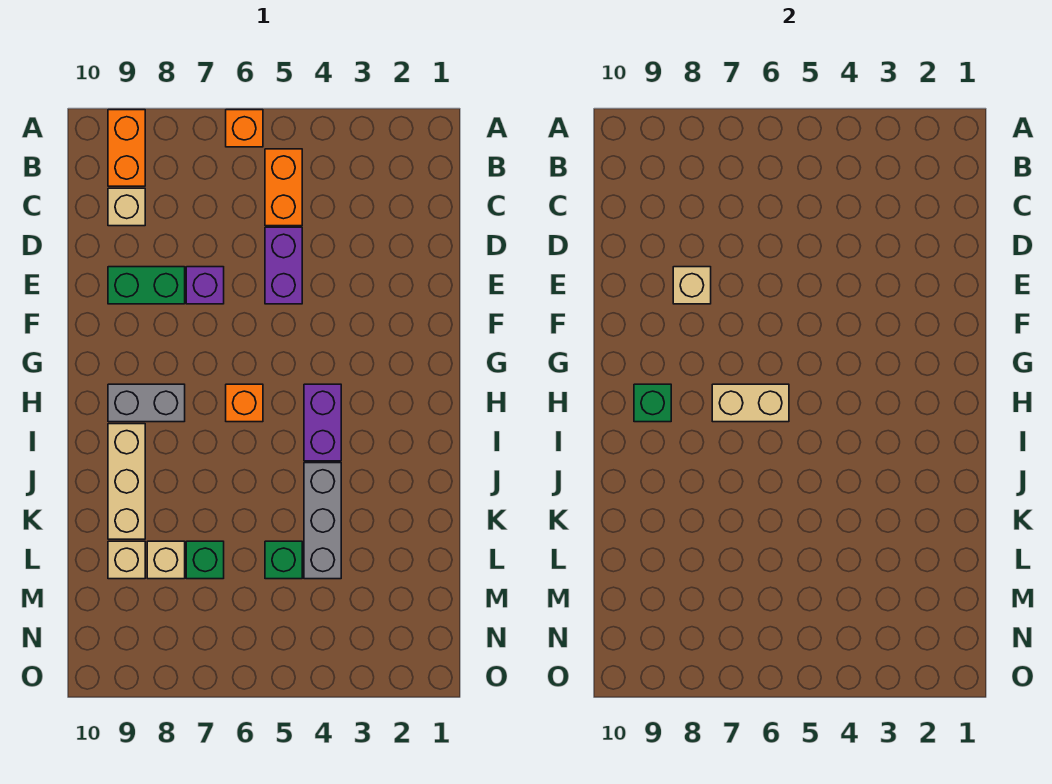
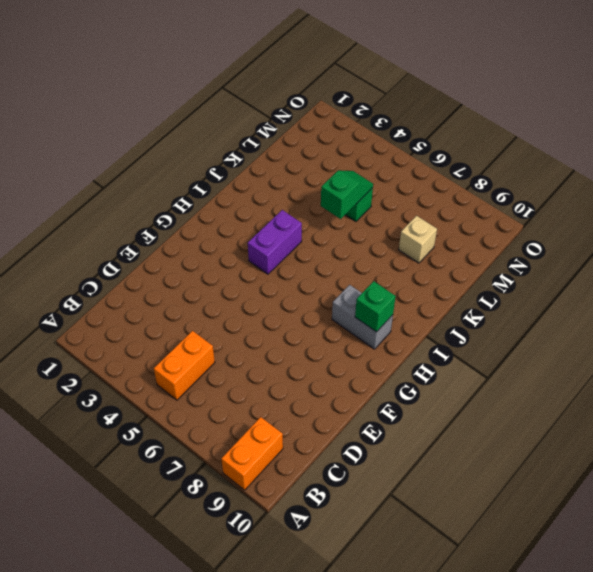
green 1x2 slope [321,170,373,219] -> none
none -> orange 1x1 brick [226,110,263,147]
none -> tan 1x1 brick [108,188,145,226]
none -> purple 1x2 brick [265,227,302,304]

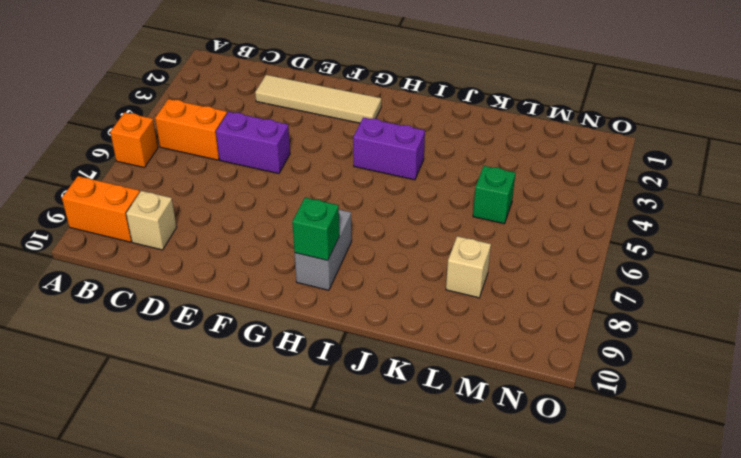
tan 1x4 tile [255,75,381,123] -> none
none -> purple 1x1 brick [186,267,224,304]
none -> green 1x2 brick [108,267,185,304]
none -> orange 1x1 brick [226,384,263,422]

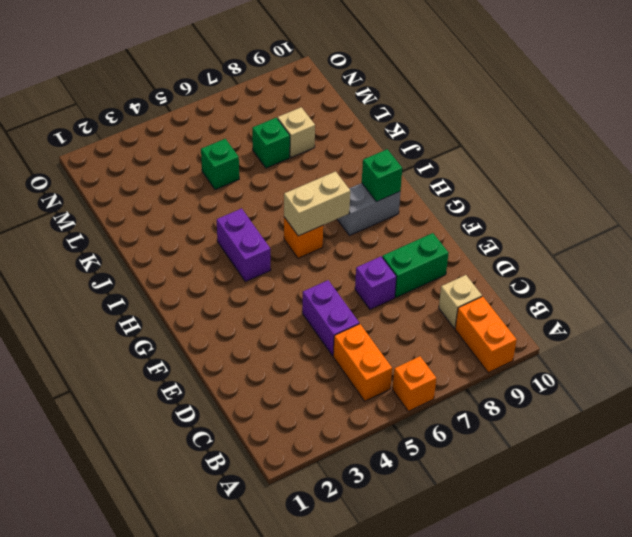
none -> tan 1x3 brick [108,424,145,539]
none -> grey 1x3 brick [304,463,341,579]
none -> tan 1x1 brick [108,541,145,579]

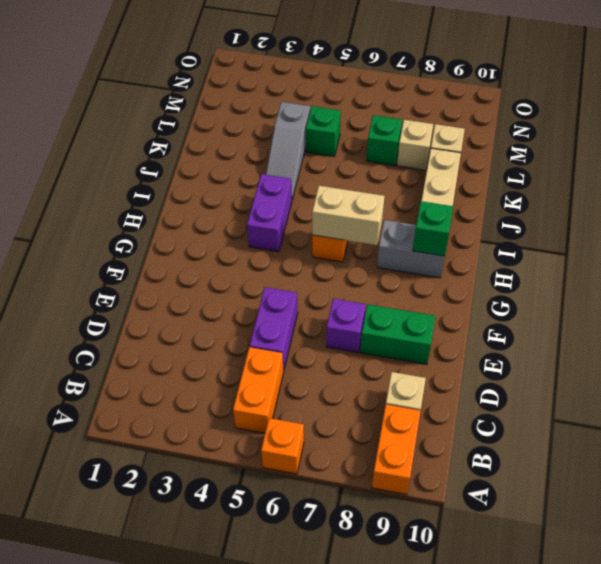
grey 1x3 slope [266,102,310,199] -> grey 1x3 brick [304,463,341,579]
none -> tan 1x1 brick [673,267,711,304]

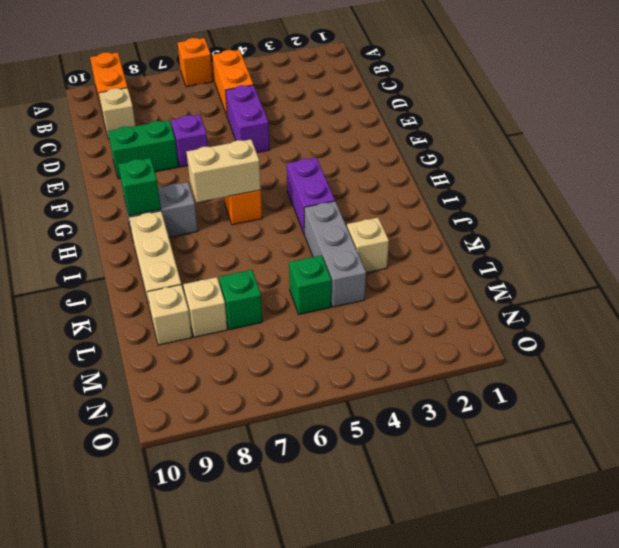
tan 1x1 brick [347,218,389,273] -> tan 1x1 brick moved to [673,267,711,304]

